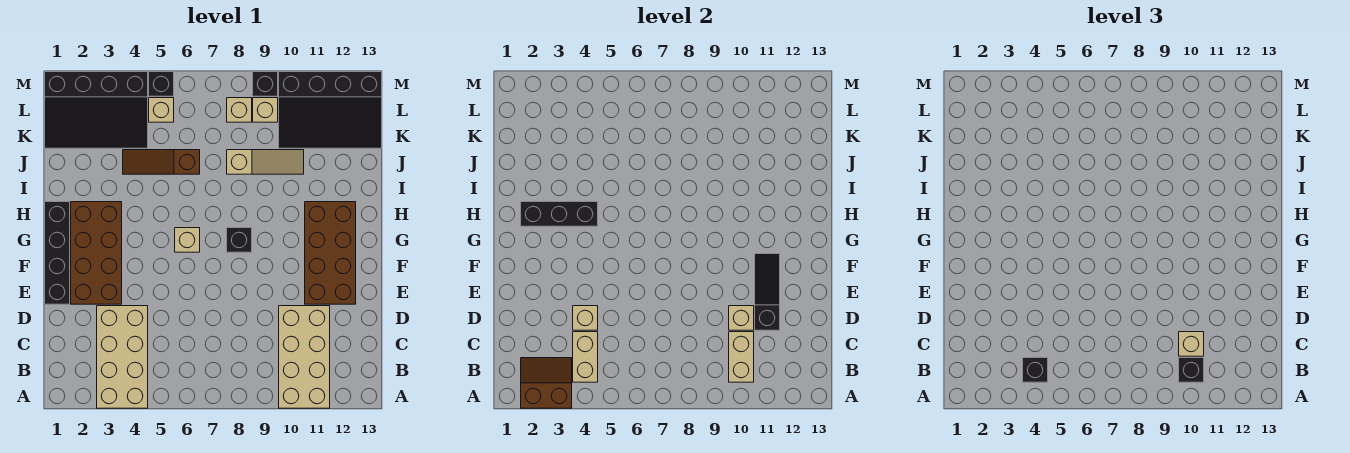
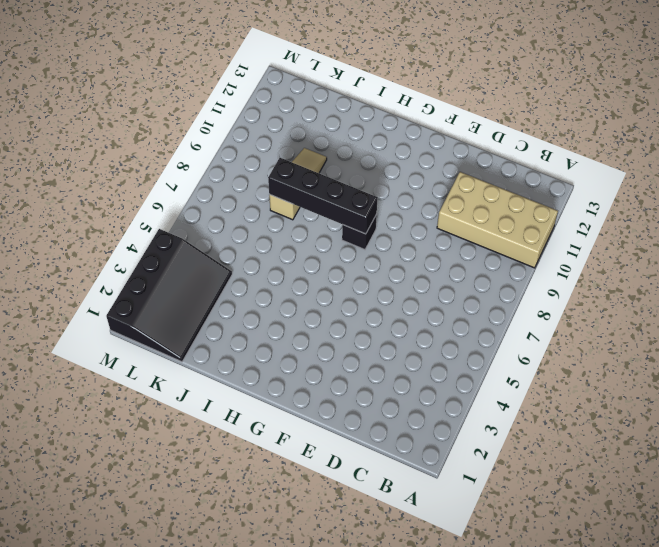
black 1x4 brick [268,158,378,234] -> black 1x4 brick moved to [45,202,70,304]
none -> tan 2x4 brick [97,306,148,408]
none -> brown 2x4 brick [71,202,122,304]
none -> brown 2x4 brick [305,202,356,304]

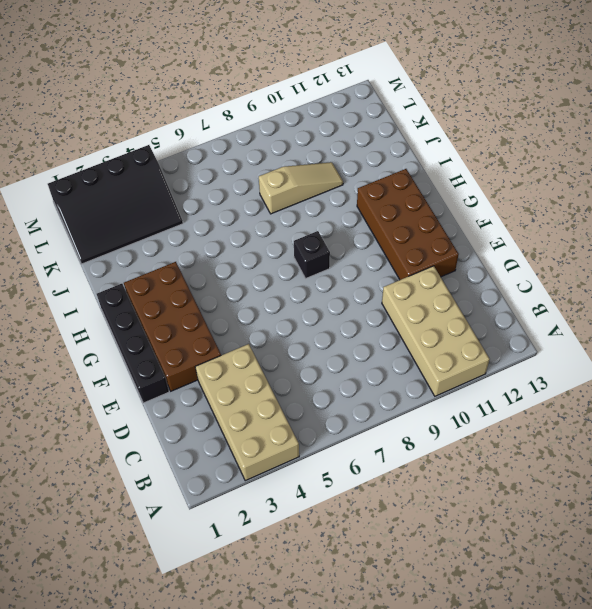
none -> tan 1x1 brick [175,228,200,252]
none -> brown 1x3 slope [123,150,200,174]
none -> black 3x4 slope [279,72,382,148]

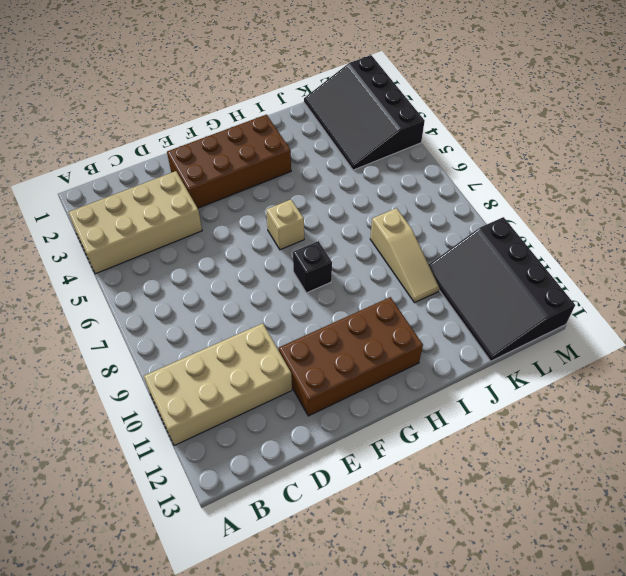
none -> black 1x4 brick [45,202,70,304]
none -> brown 1x3 slope [123,150,200,174]
none -> tan 1x1 brick [149,98,174,122]

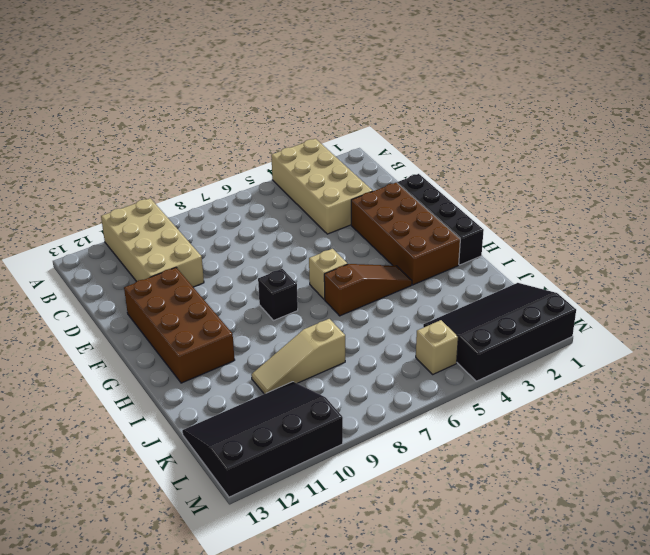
brown 1x3 slope [324,264,412,316] -> brown 1x3 slope moved to [123,150,200,174]
none -> tan 1x1 brick [227,98,252,122]
none -> tan 1x1 brick [253,98,278,122]
none -> black 1x1 brick [149,72,174,96]

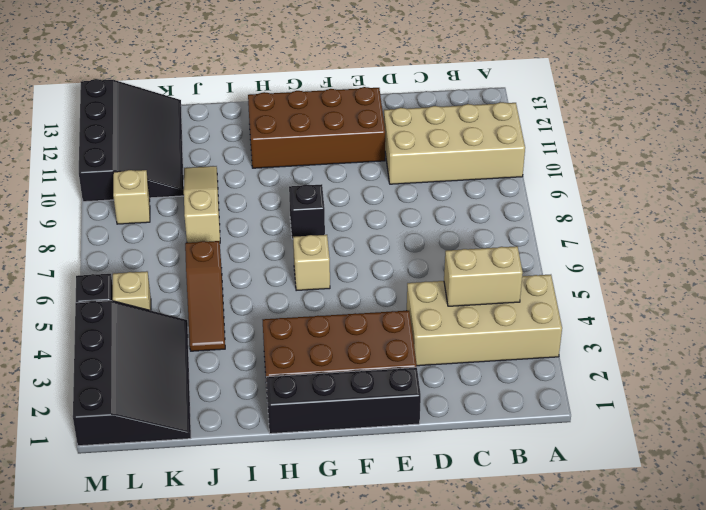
none -> tan 1x1 brick [227,98,252,122]
none -> black 1x1 brick [253,72,278,96]
none -> brown 2x2 slope [521,358,572,408]

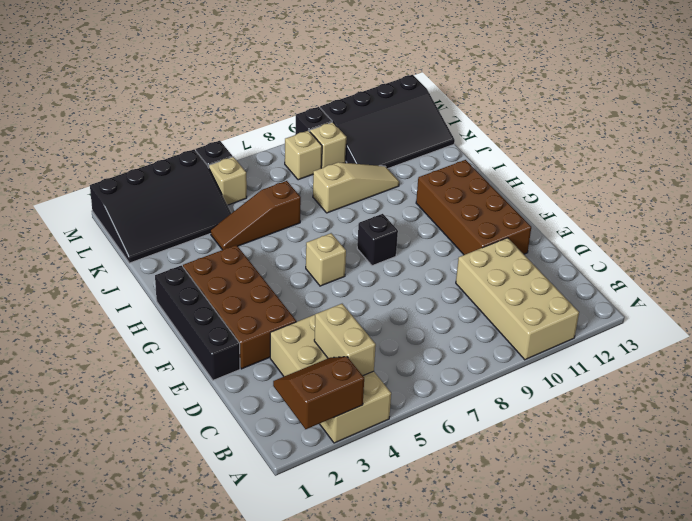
none -> tan 1x2 brick [729,332,754,382]
none -> tan 1x1 brick [573,306,598,330]
none -> tan 1x1 brick [729,306,754,330]

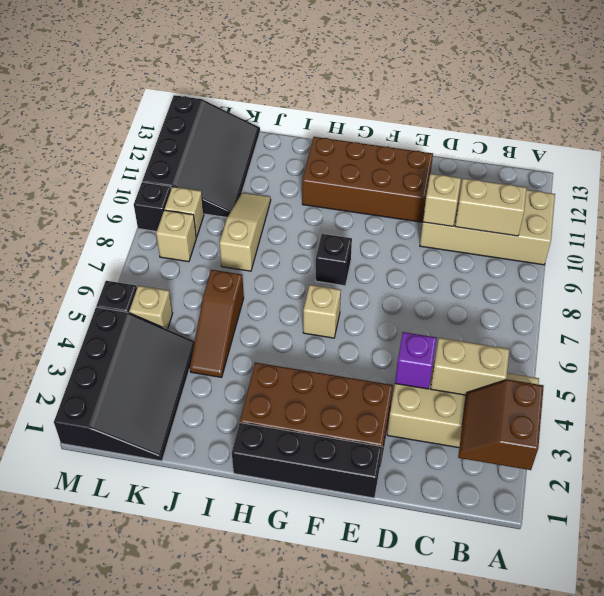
purple 1x1 brick [395,332,437,389] -> tan 1x1 brick [573,306,598,330]
none -> black 1x3 slope [755,254,780,330]
none -> black 1x3 brick [521,202,598,226]
none -> black 1x1 brick [1023,358,1048,382]

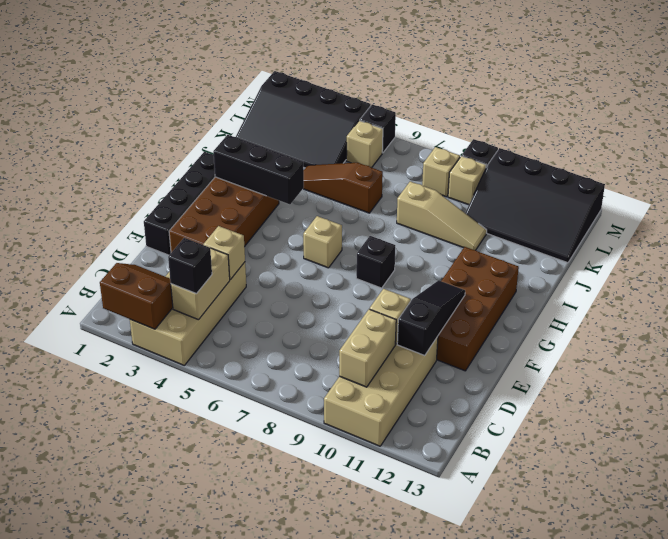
none -> black 1x1 brick [1179,358,1204,382]
none -> tan 1x1 brick [1179,332,1204,356]

